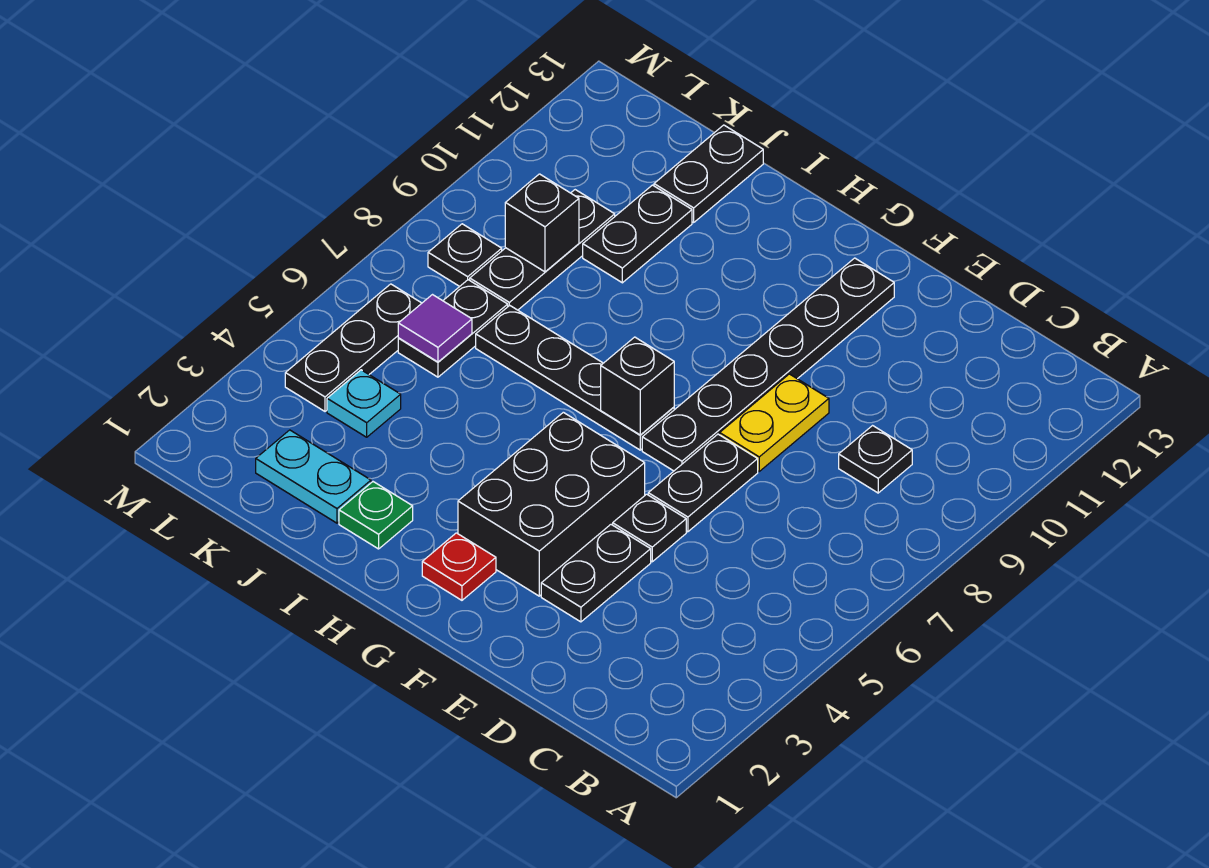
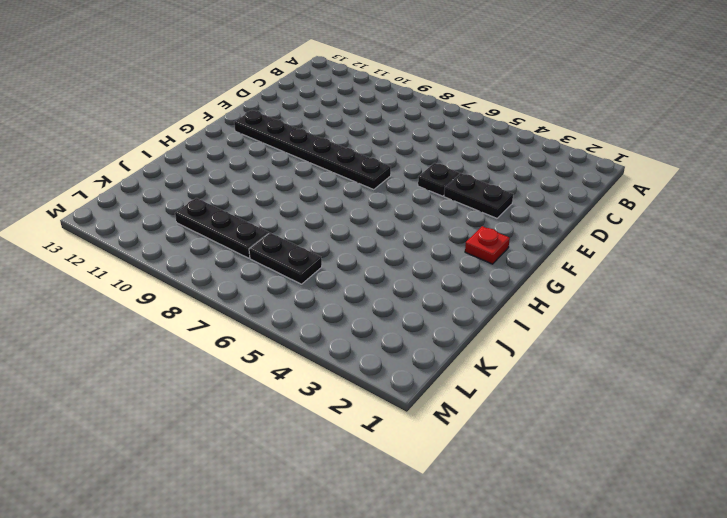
none -> black 1x1 plate [839,426,912,493]
none -> black 1x2 plate [648,434,758,532]
none -> yellow 1x2 plate [720,374,829,471]

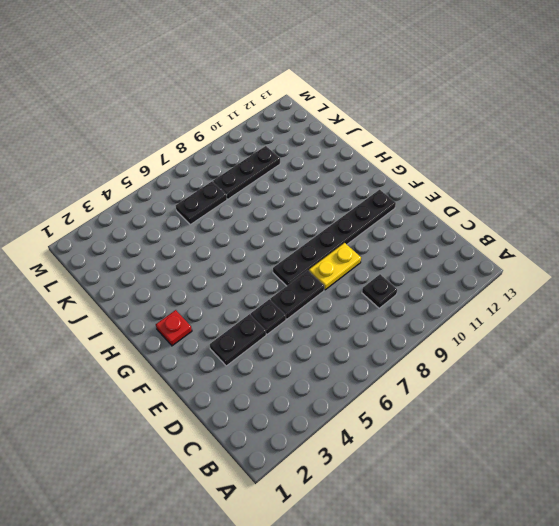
none -> black 2x3 brick [458,412,645,596]
none -> black 1x4 plate [476,305,674,450]
none -> green 1x1 plate [339,482,413,549]

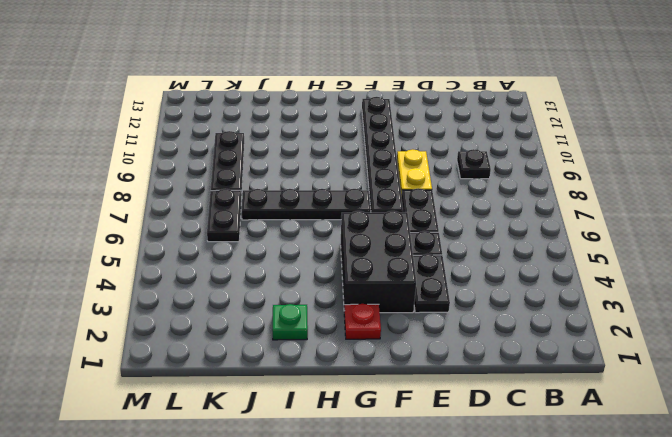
none -> cyan 1x2 plate [256,430,371,523]
none -> black 1x2 plate [583,185,692,283]
none -> black 1x2 plate [654,125,763,222]

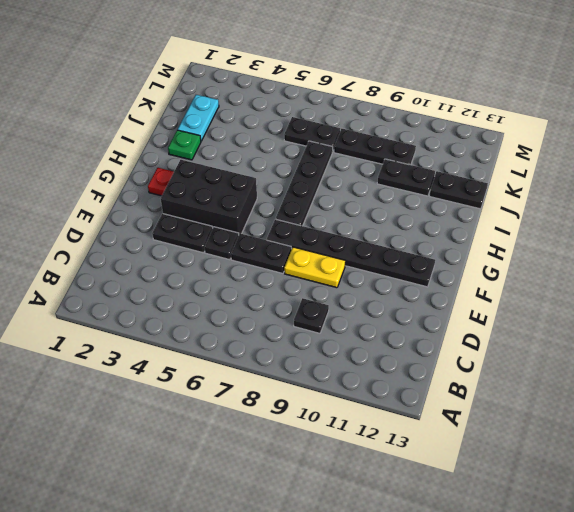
none -> cyan 1x1 plate [327,370,401,437]
none -> black 1x3 plate [285,284,422,411]
none -> black 1x1 plate [428,224,502,286]

